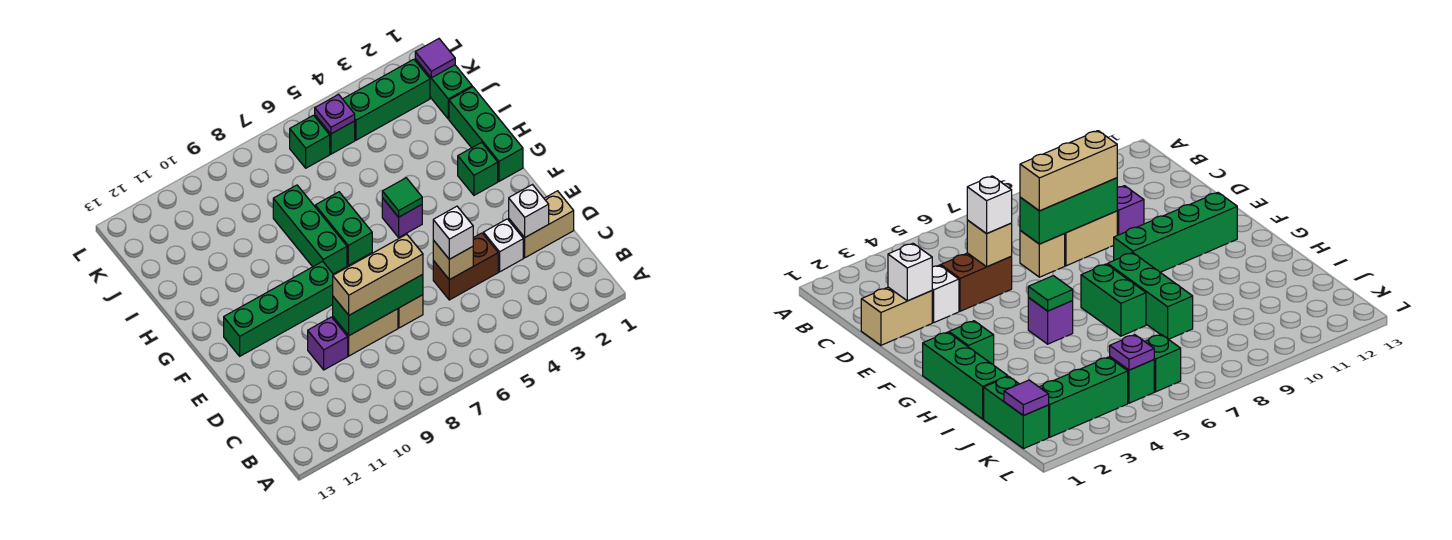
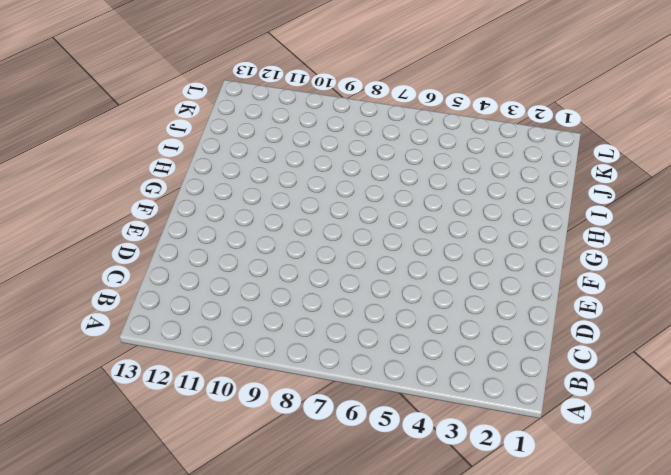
none -> tan 1x2 brick [509,191,574,258]
none -> white 1x1 brick [483,219,523,272]
none -> brown 1x2 brick [433,233,498,300]

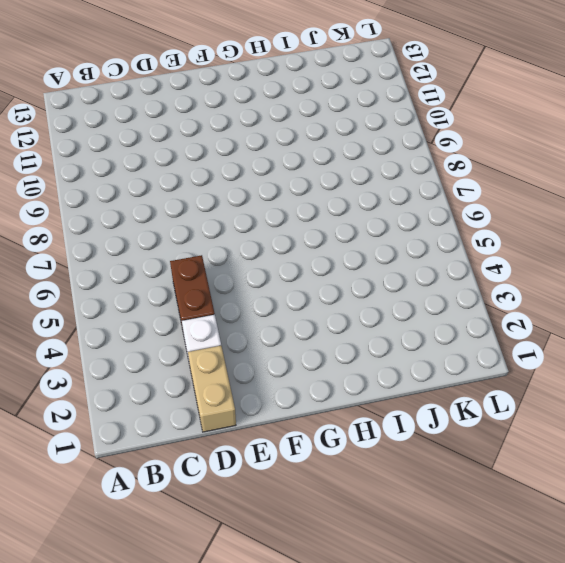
none -> tan 1x1 brick [398,295,423,328]
none -> tan 1x2 brick [333,309,398,356]
none -> purple 1x1 brick [308,317,348,370]

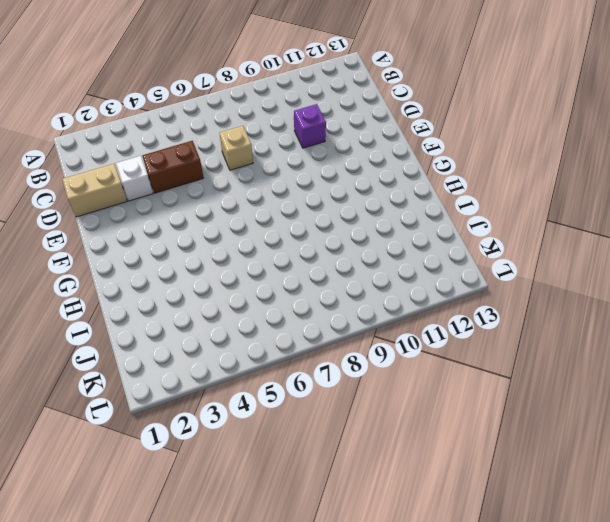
none -> tan 1x2 brick [333,309,398,356]
none -> green 1x4 brick [224,261,334,356]
none -> green 1x3 brick [449,87,523,181]

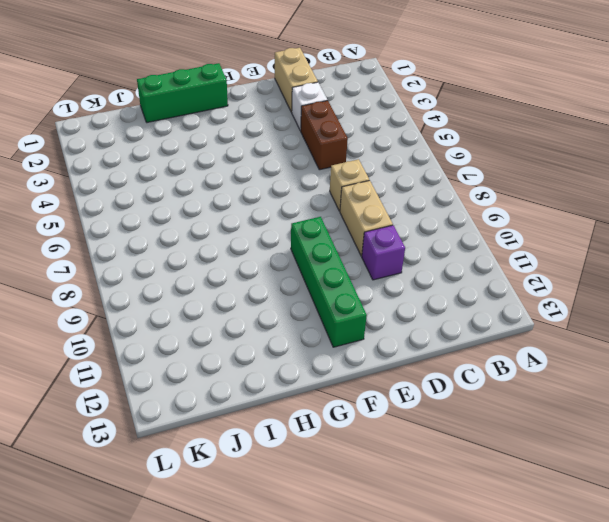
none -> green 1x1 brick [458,142,498,195]
none -> purple 1x1 brick [382,198,422,237]
none -> green 1x2 brick [315,192,372,265]

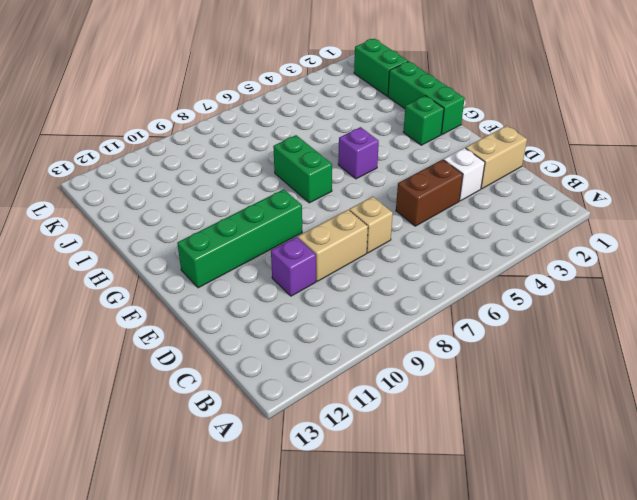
none -> green 1x3 brick [273,185,347,274]
none -> green 1x3 brick [343,59,430,140]
none -> green 1x1 brick [315,115,355,154]

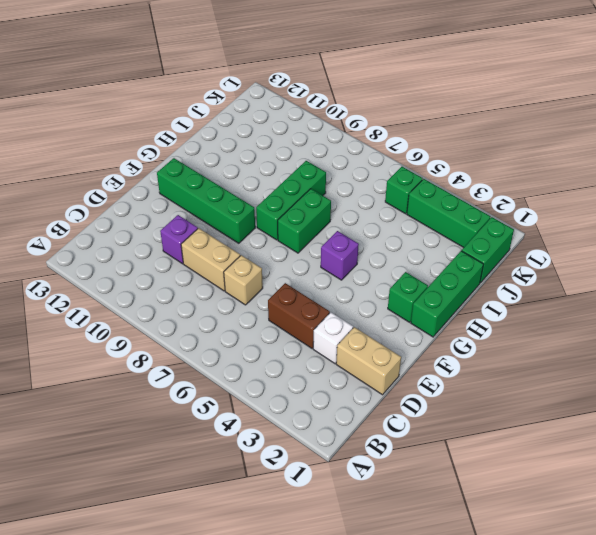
none -> green 1x1 brick [290,115,330,168]
none -> white 1x1 brick [509,185,549,237]
none -> tan 1x1 brick [433,240,473,280]

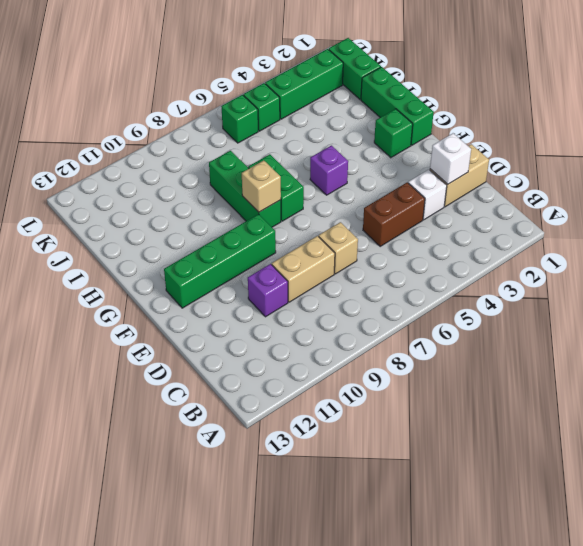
tan 1x1 brick [242,160,281,212] -> tan 1x1 brick moved to [433,240,473,280]
none -> green 1x3 brick [333,274,423,336]
none -> green 1x1 tile [382,178,422,217]
none -> purple 1x1 tile [415,39,455,78]

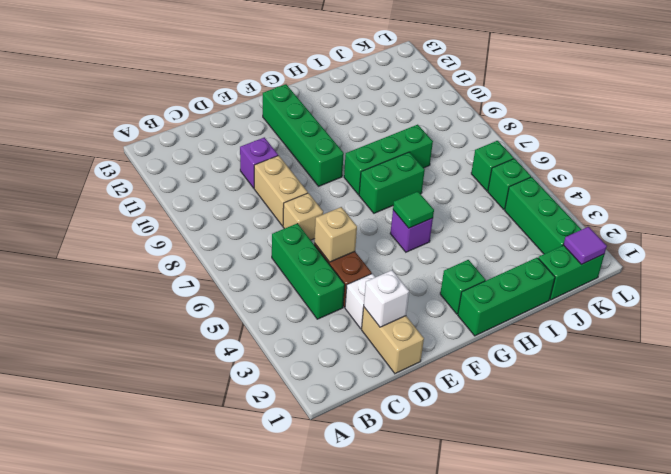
green 1x3 brick [272,223,345,319] -> green 1x3 brick moved to [333,274,423,336]
none -> purple 1x1 plate [315,95,355,134]
none -> white 1x1 brick [433,206,473,259]
none -> tan 1x3 brick [333,234,423,315]

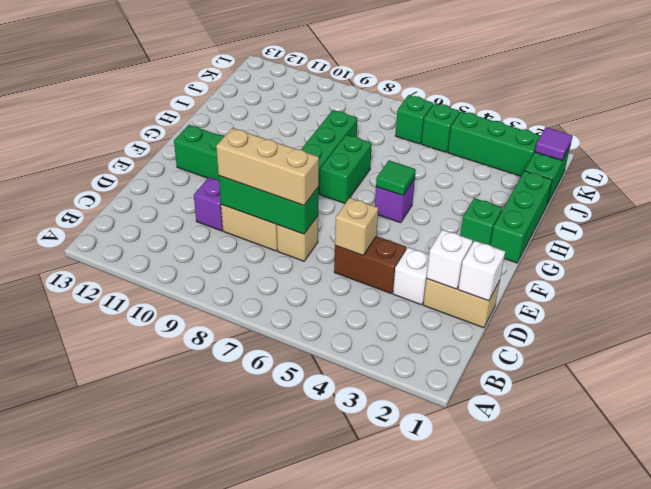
white 1x1 brick [458,241,505,301] -> white 1x1 brick moved to [433,206,473,259]
none -> purple 1x1 plate [315,95,355,134]

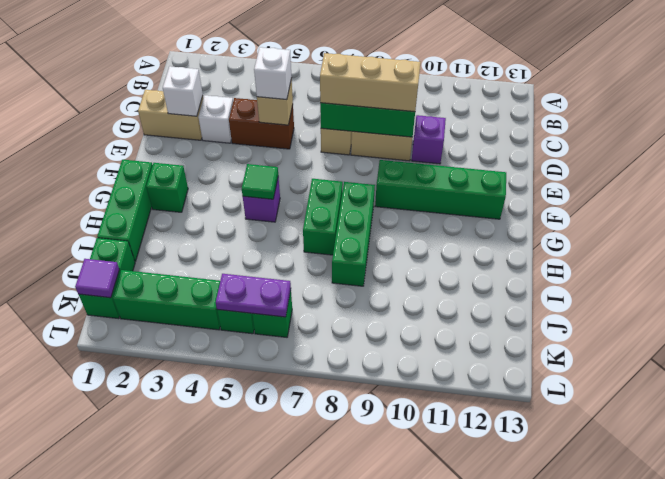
purple 1x2 plate [216,274,291,317] -> purple 1x1 plate [315,95,355,134]

